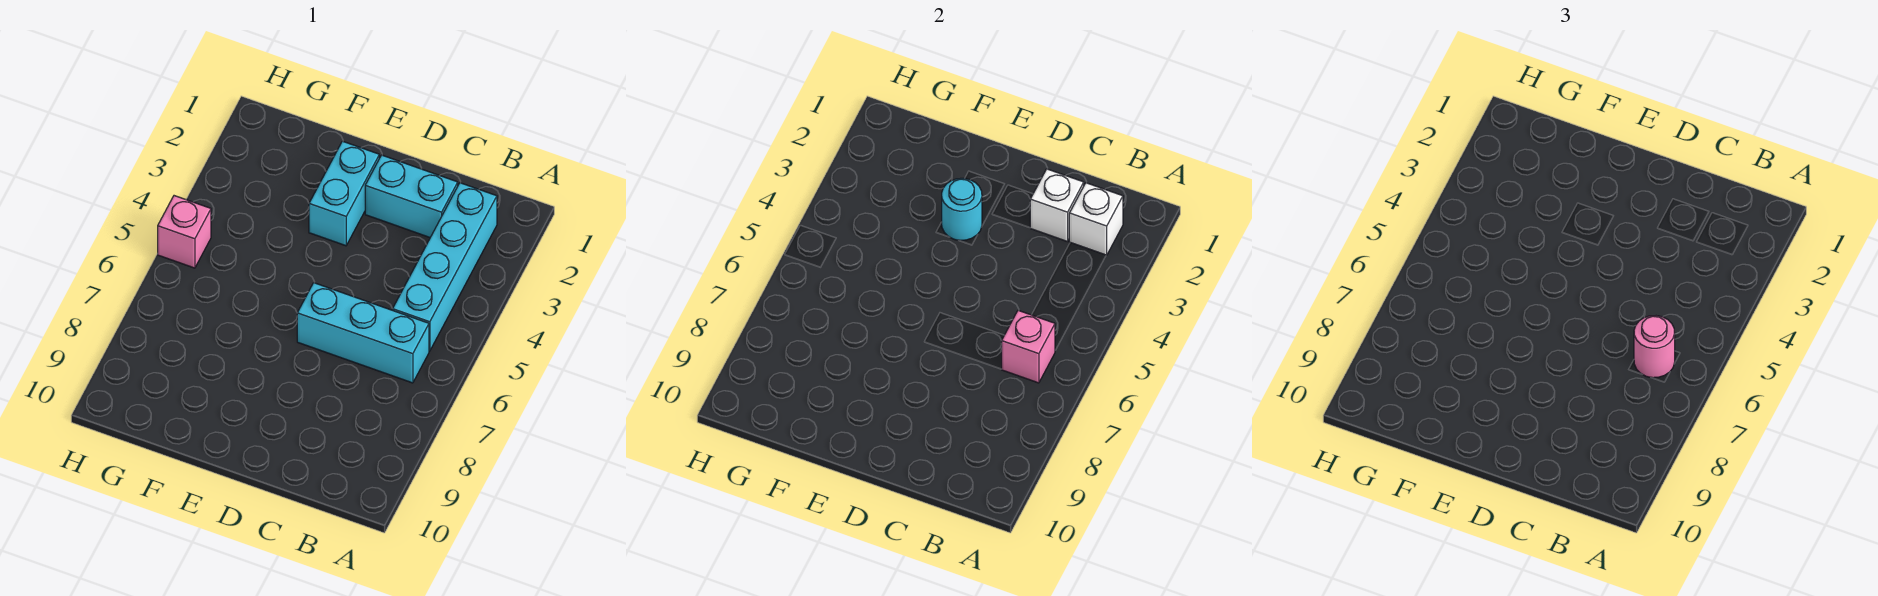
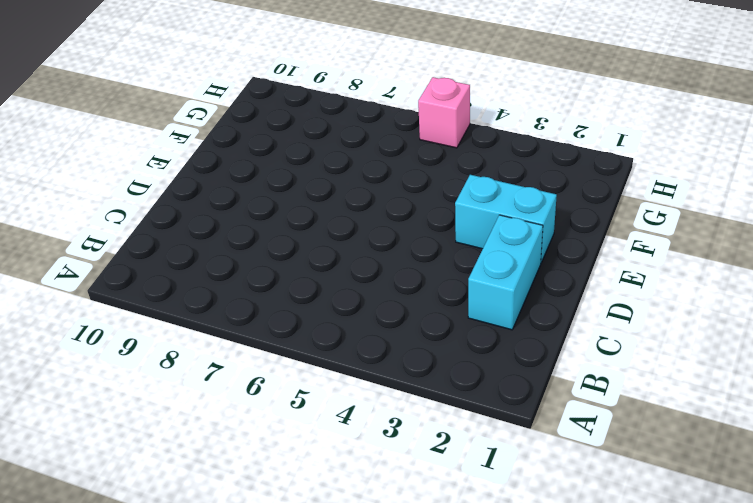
none -> cyan 1x4 brick [393,183,497,351]
none -> cyan 1x3 brick [297,283,429,383]

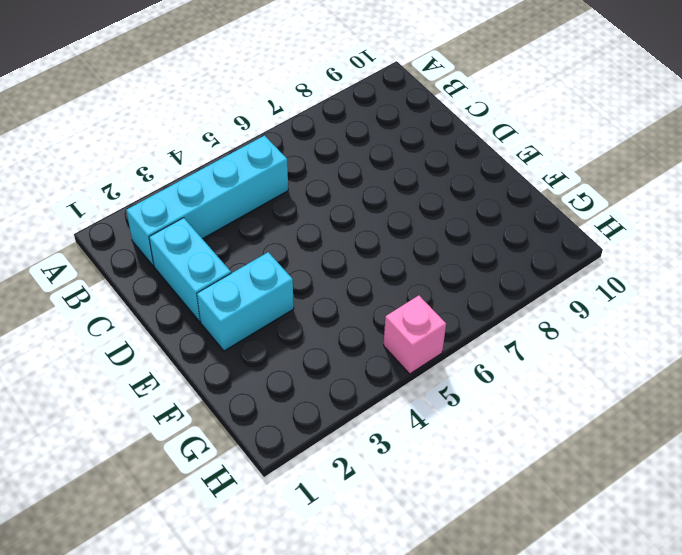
none -> cyan 1x3 brick [297,283,429,383]
none -> white 1x1 brick [1069,183,1123,255]

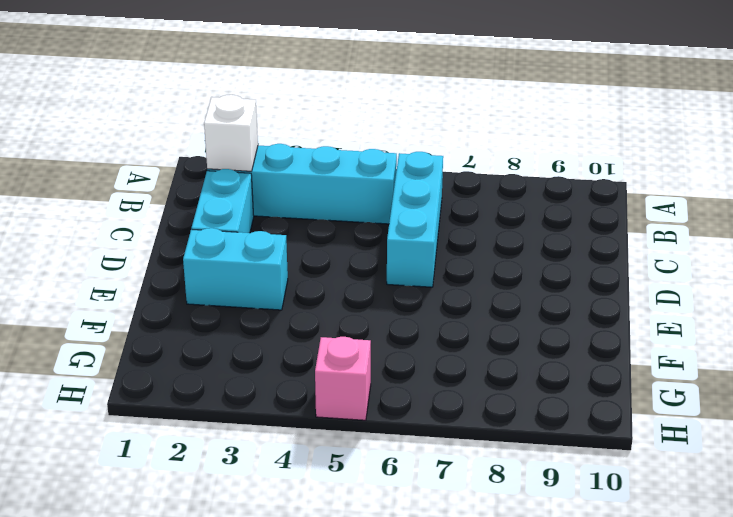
none -> pink 1x1 brick [1002,310,1055,383]
none -> white 1x1 brick [1030,169,1084,242]

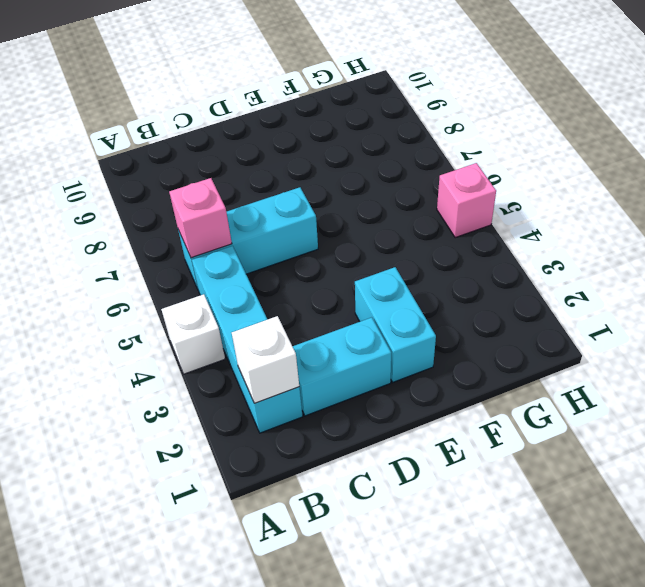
white 1x1 brick [161,294,225,374] -> white 1x1 brick moved to [1030,169,1084,242]
none -> cyan 1x1 round brick [942,178,982,240]
none -> pink 1x1 round brick [1634,316,1675,378]

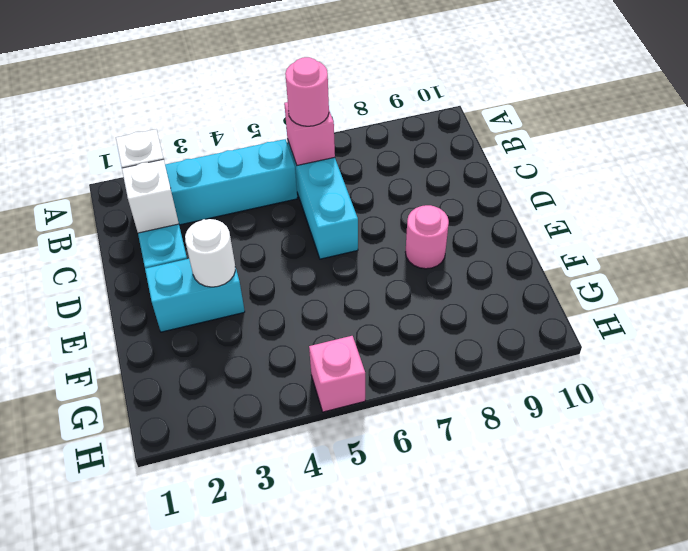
white 1x1 round brick [185,219,235,287] -> cyan 1x1 round brick [942,178,982,240]
pink 1x1 round brick [405,205,449,269] -> none

